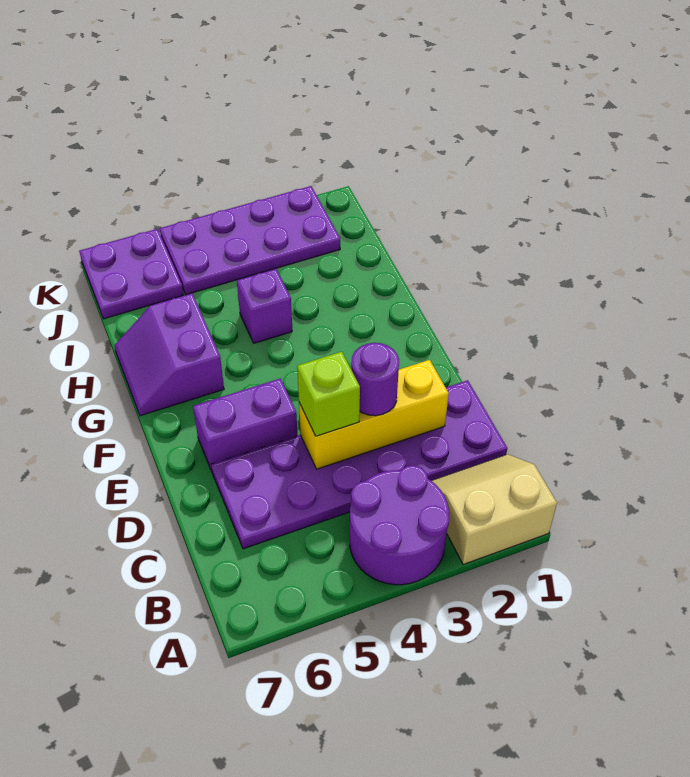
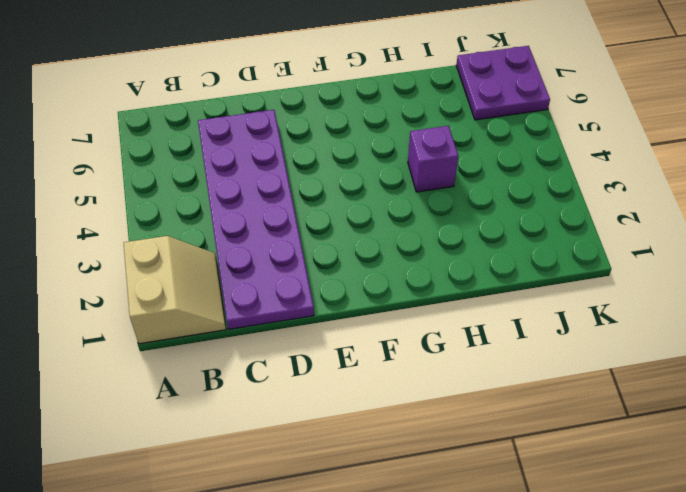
none -> purple 2x2 round brick [350,465,449,585]
none -> purple 1x2 brick [193,378,298,471]

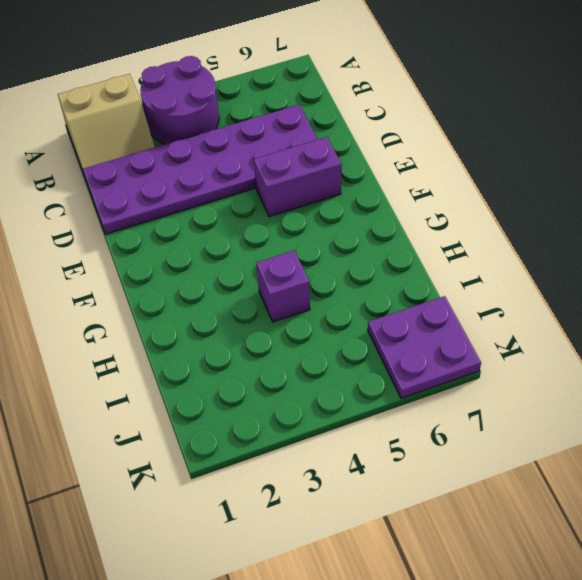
none -> purple 2x2 slope [114,293,224,416]
none -> purple 2x4 plate [160,186,340,295]

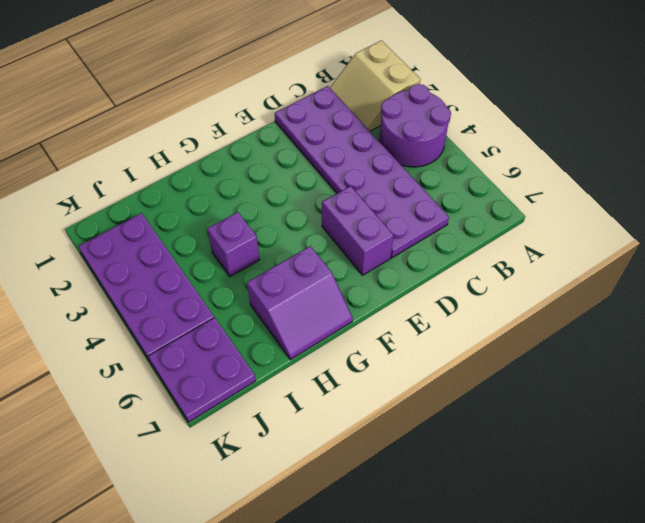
none -> yellow 1x3 brick [299,360,449,469]
none -> purple 1x1 round brick [351,343,399,416]

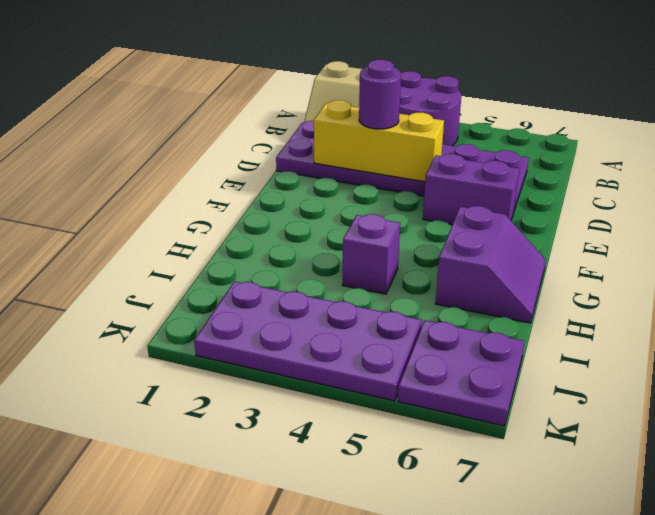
none -> lime 1x1 brick [297,352,360,436]

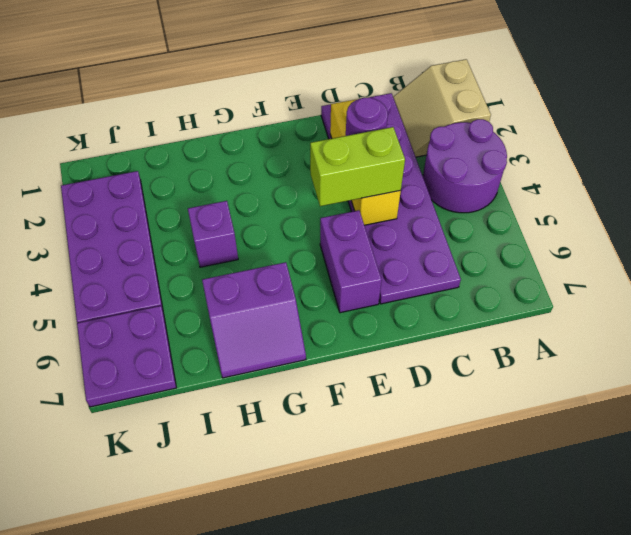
lime 1x2 brick [310,127,405,206] -> lime 1x1 brick [297,352,360,436]

